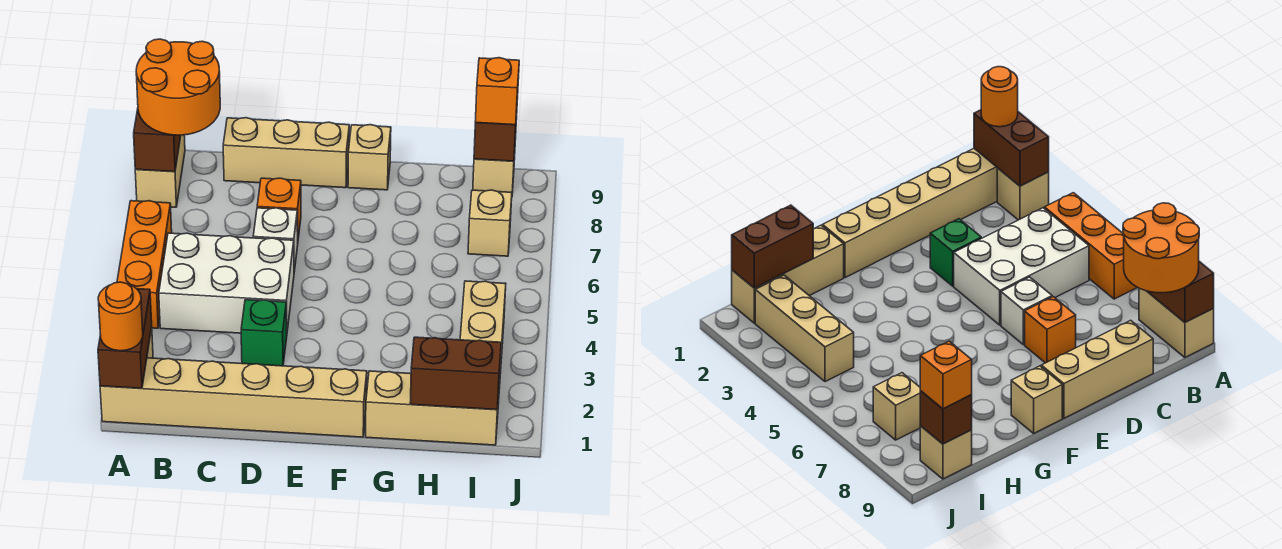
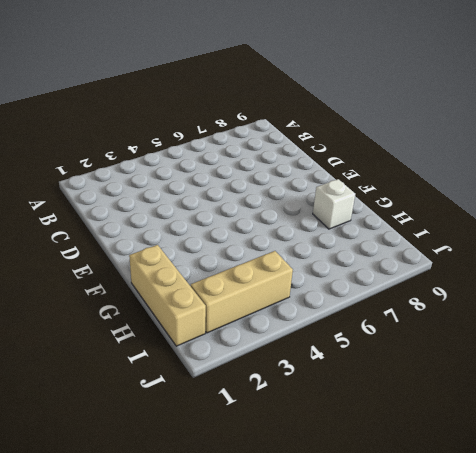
white 1x1 brick [313,179,355,229] -> white 1x1 brick moved to [253,208,298,272]
none -> tan 1x6 brick [100,358,367,437]
none -> tan 1x1 brick [997,168,1049,220]
none -> orange 1x3 brick [117,201,172,328]

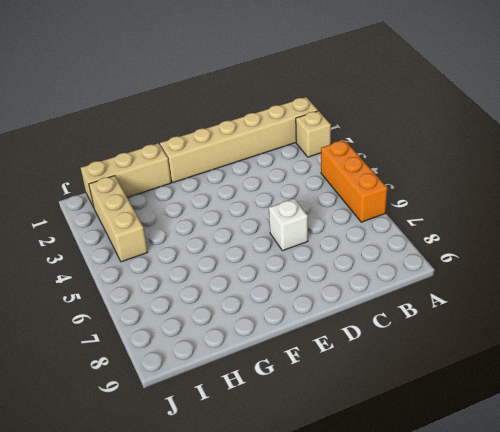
none -> tan 1x2 brick [135,135,185,207]
none -> white 2x3 brick [159,233,294,333]
none -> tan 1x3 brick [223,118,349,188]

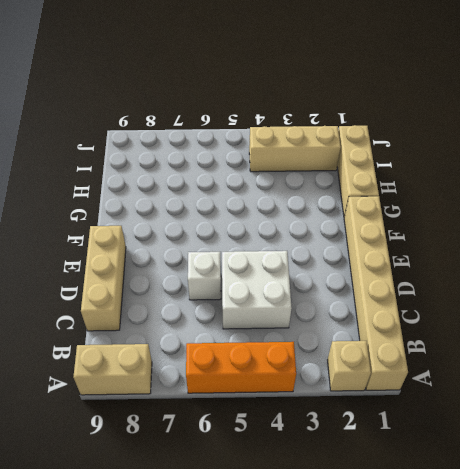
white 2x2 brick [222,251,292,329] -> white 2x3 brick [159,233,294,333]
none -> green 1x1 brick [241,300,287,366]
none -> orange 1x1 brick [257,178,301,238]
none -> tan 1x1 brick [348,125,391,190]

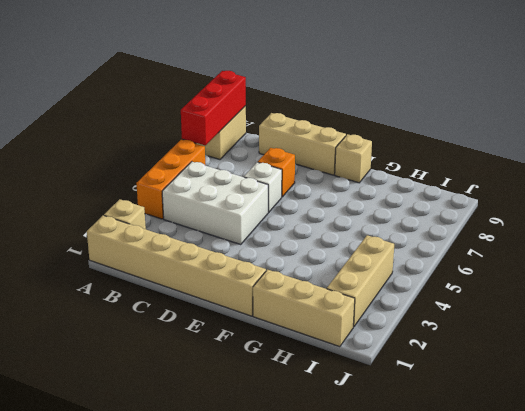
red 1x3 brick [181,71,246,145] -> brown 1x2 brick [134,109,181,172]
none -> green 1x1 brick [241,300,287,366]
none -> tan 1x1 brick [468,190,512,256]
none -> tan 1x1 brick [473,153,515,192]

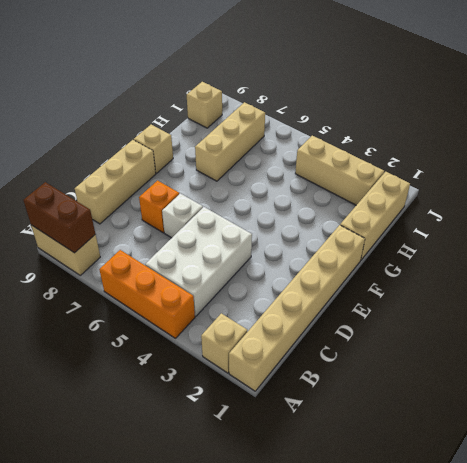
tan 1x3 brick [195,102,265,181] -> tan 1x1 brick [468,190,512,256]
none -> green 1x1 brick [241,300,287,366]
none -> brown 1x2 brick [98,289,152,388]
none -> brown 1x2 brick [410,337,501,410]

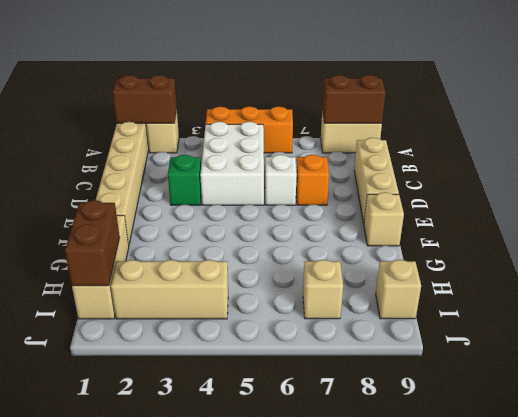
none -> brown 1x1 brick [474,114,517,161]
none -> orange 1x1 round brick [98,282,143,351]
none -> orange 2x2 round brick [136,39,220,135]

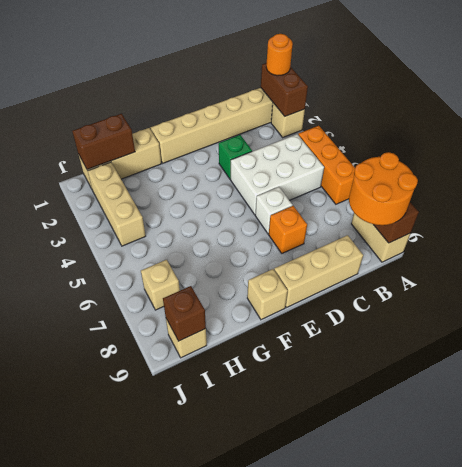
none -> orange 1x1 brick [475,58,519,125]

